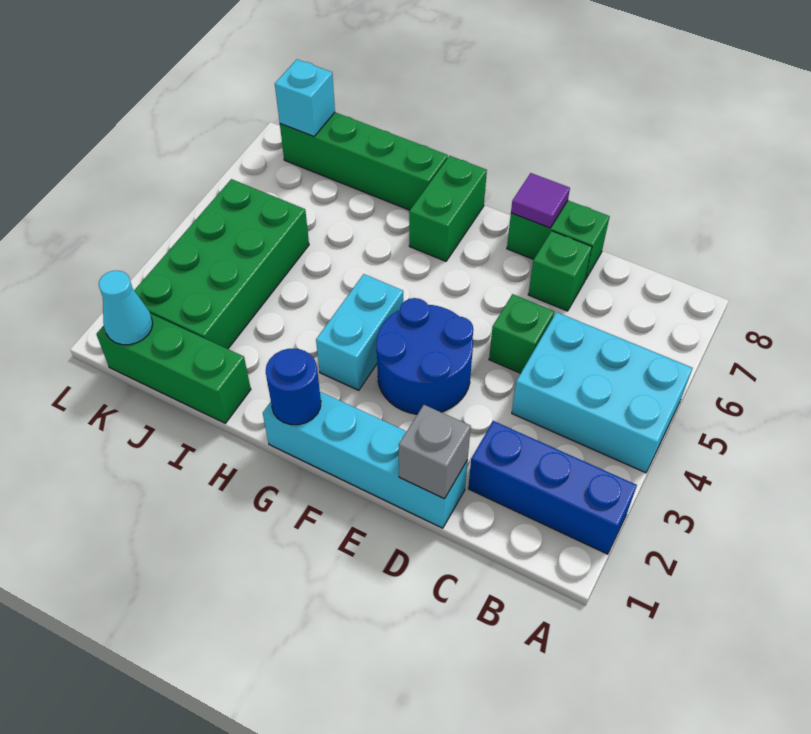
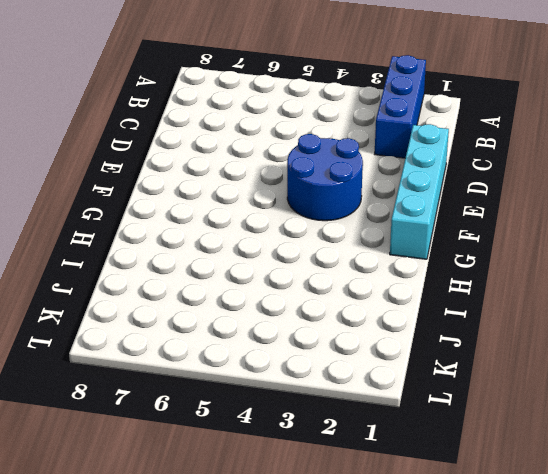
none -> cyan 2x3 brick [512,312,692,473]
none -> green 1x1 brick [489,294,554,373]
none -> green 1x1 brick [528,231,592,311]

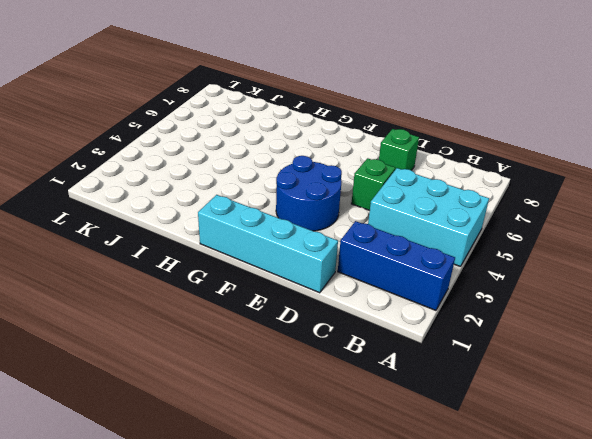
none -> green 1x2 brick [507,201,610,280]
none -> cyan 1x2 brick [316,274,403,390]
none -> green 1x2 brick [409,156,487,261]

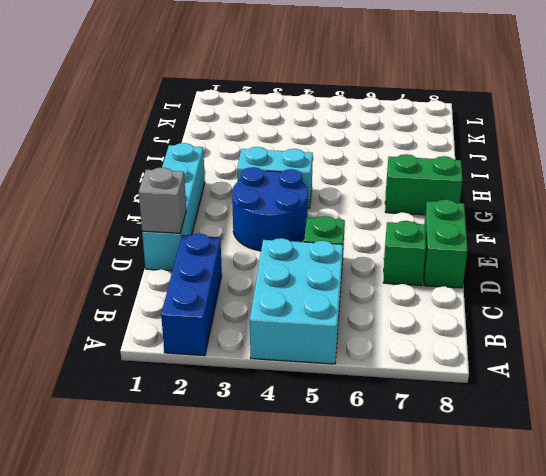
none -> green 1x4 brick [280,112,448,210]
none -> green 1x3 brick [96,314,251,423]
none -> green 2x4 brick [134,179,309,349]

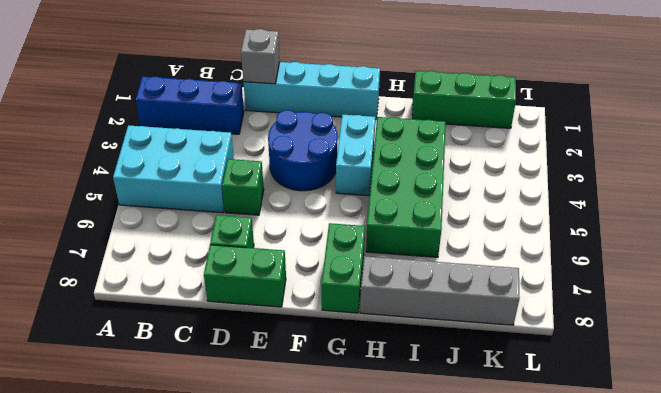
green 2x4 brick [366,117,446,257] -> green 2x4 brick moved to [134,179,309,349]
grey 1x4 brick [360,256,520,325] -> green 1x4 brick [280,112,448,210]
none -> purple 1x1 tile [511,173,570,228]
none -> blue 1x1 round brick [266,349,321,425]
none -> cyan 1x1 cone [99,271,153,345]

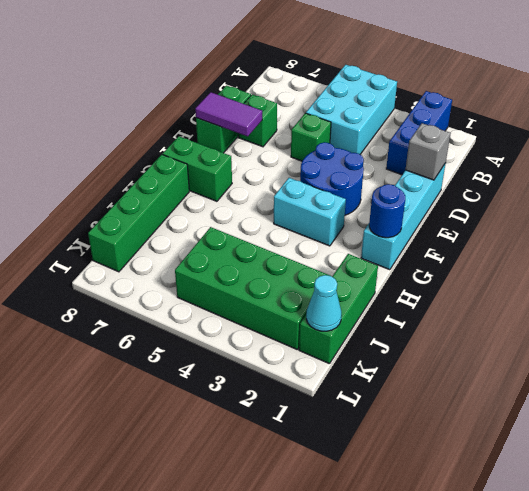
purple 1x2 tile [195,92,262,136] -> purple 1x1 tile [511,173,570,228]
none -> cyan 1x1 brick [275,59,335,137]

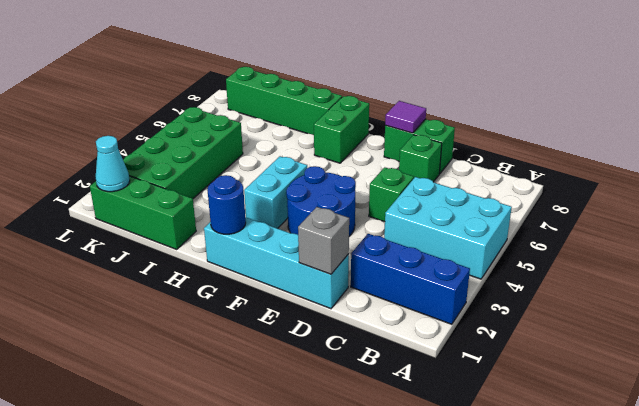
none -> cyan 1x1 brick [275,59,335,137]

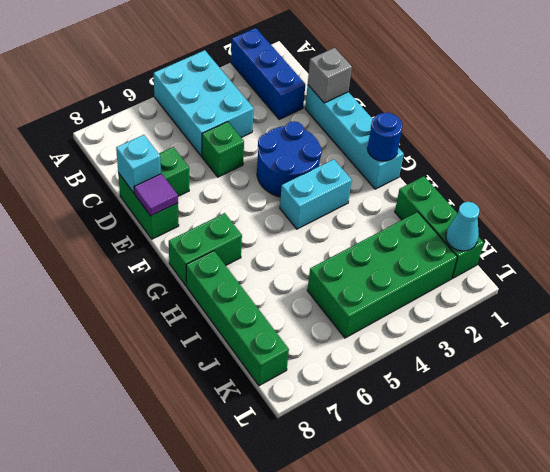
cyan 1x1 brick [116,135,161,193] -> cyan 1x1 brick moved to [275,59,335,137]

